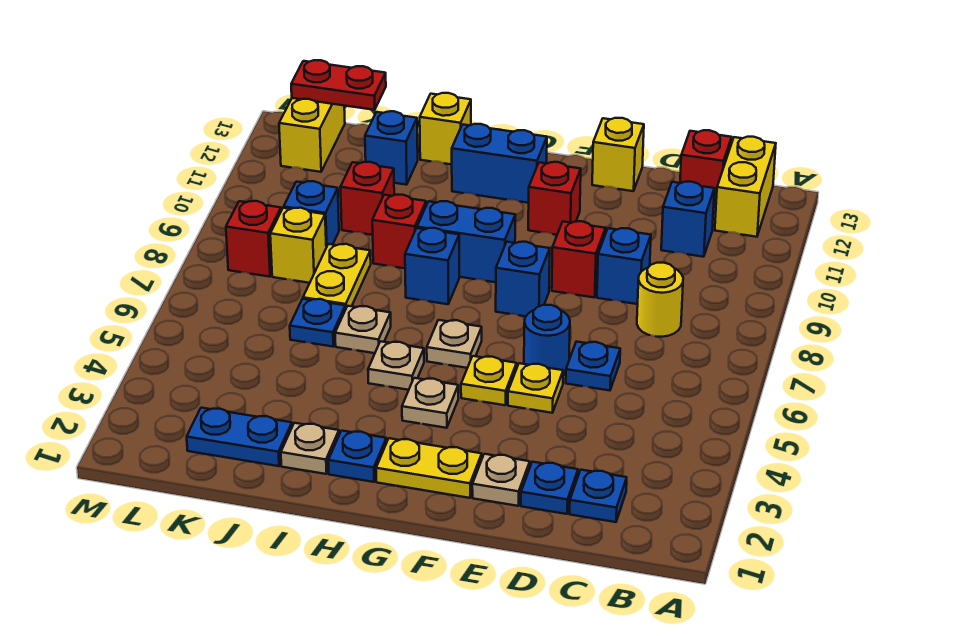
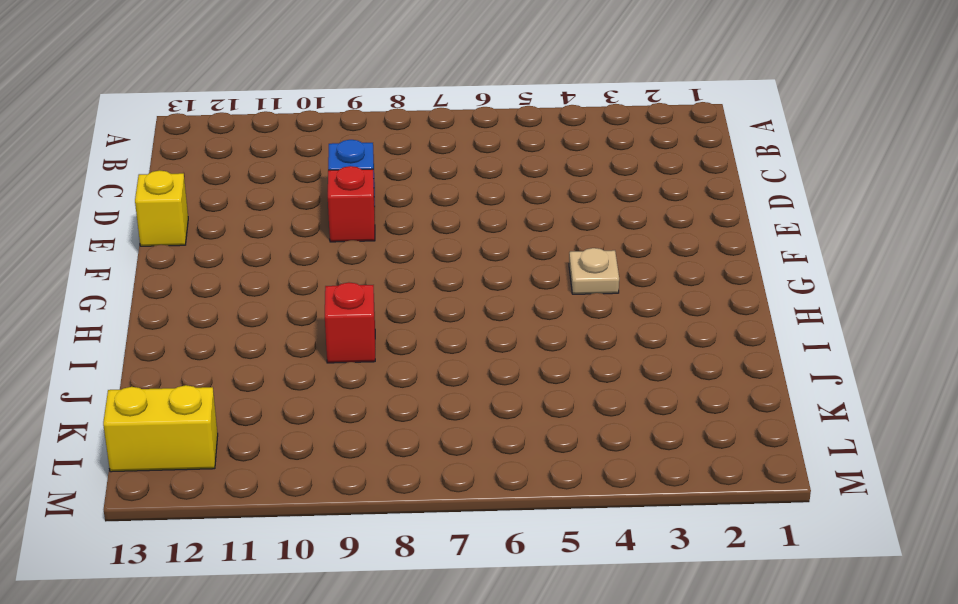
none -> yellow 1x2 brick [715,137,776,237]
none -> blue 1x1 plate [570,470,627,522]
none -> yellow 1x1 round brick [637,263,683,337]
none -> blue 1x1 brick [661,182,714,257]

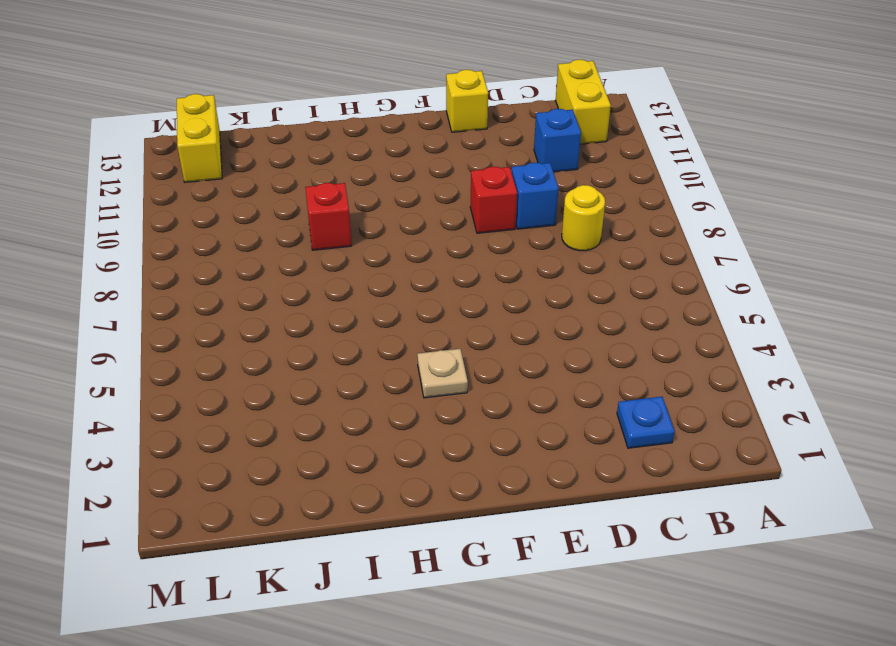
none -> red 1x1 brick [680,130,732,203]
none -> blue 1x1 plate [521,462,578,514]
none -> blue 1x1 plate [566,342,620,391]
none -> tan 1x1 plate [472,454,530,506]

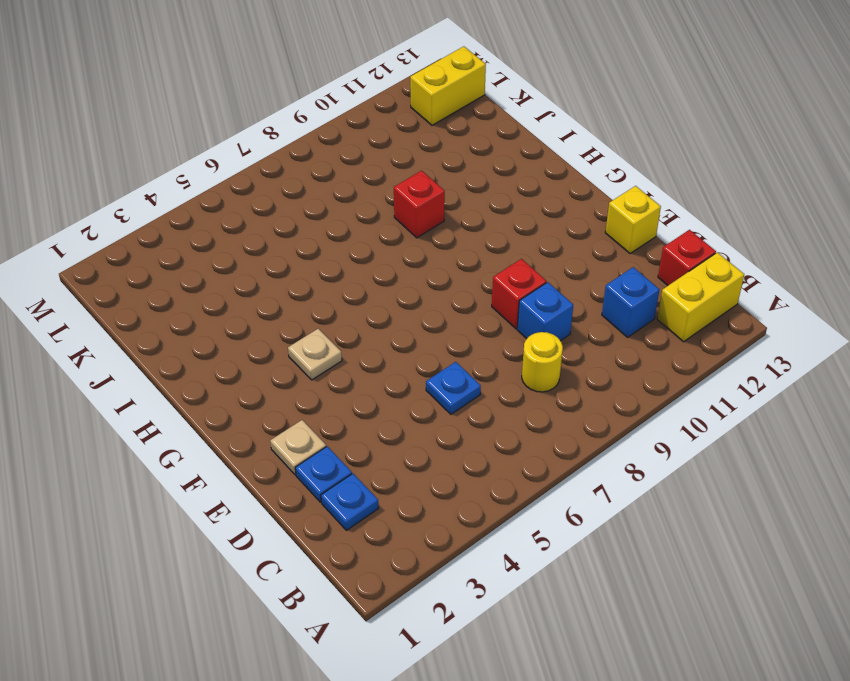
none -> yellow 1x1 plate [508,363,563,413]
none -> blue 1x1 round brick [524,305,570,375]
none -> yellow 1x2 plate [376,438,482,498]
none -> yellow 1x1 plate [461,356,517,405]

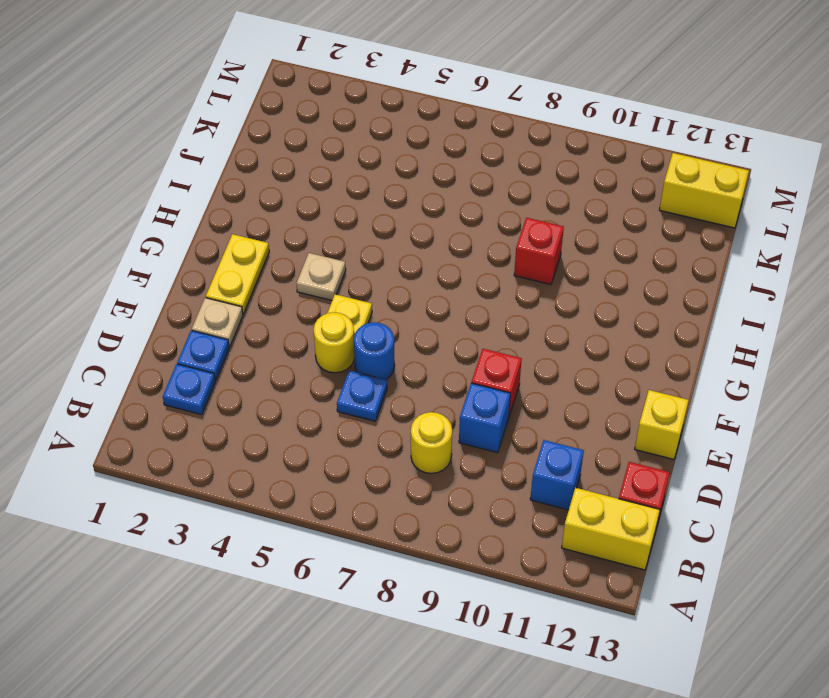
yellow 1x1 round brick [314,312,355,373] -> yellow 1x1 plate [508,363,563,413]
none -> blue 1x1 brick [496,242,550,316]
none -> red 1x1 brick [528,162,581,235]
none -> tan 1x1 plate [427,320,482,368]
none -> blue 1x2 brick [417,201,515,282]

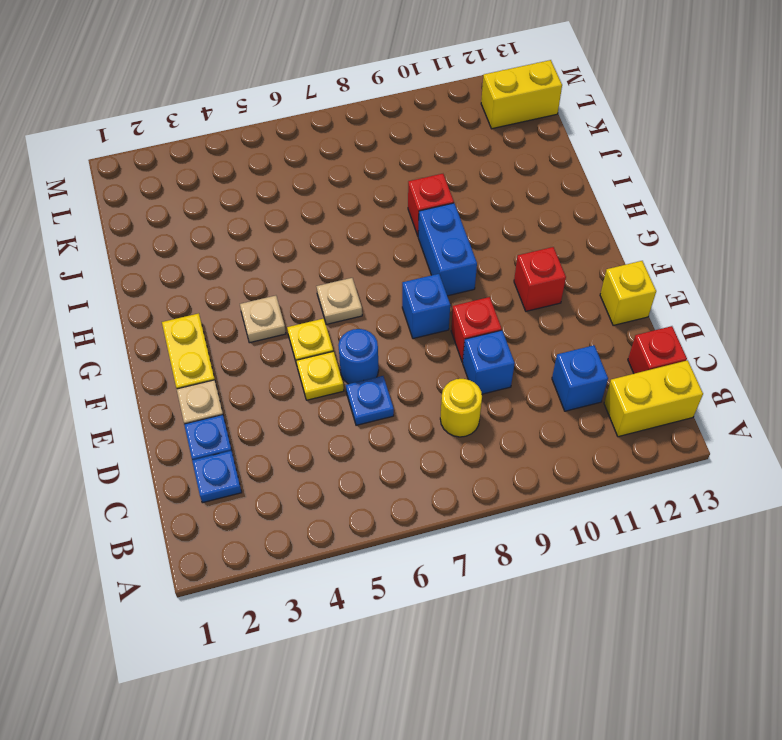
none -> blue 1x2 brick [452,124,547,203]
none -> blue 1x1 plate [328,431,386,482]
none -> tan 1x1 plate [368,341,424,390]
none -> blue 1x1 brick [405,228,459,304]

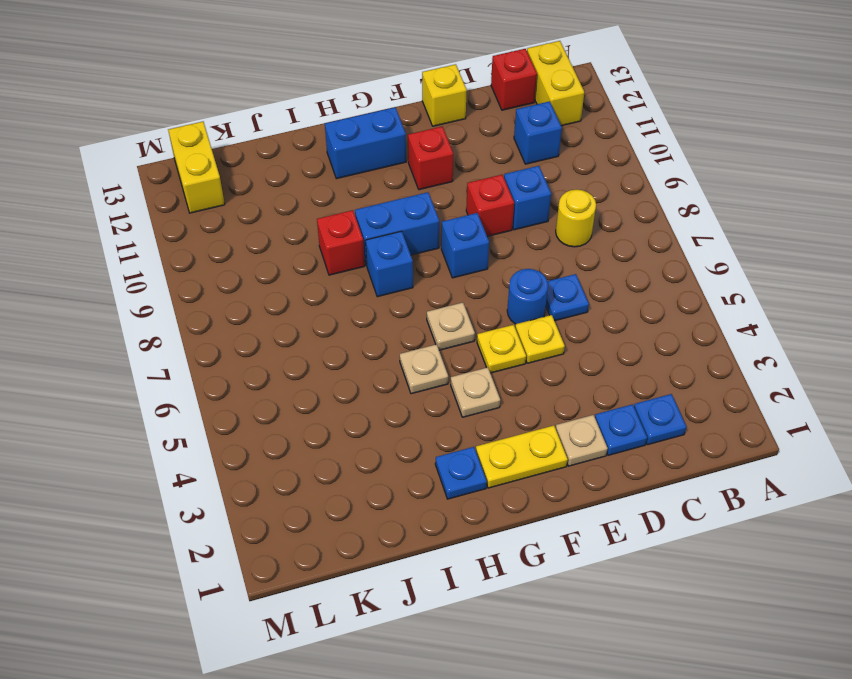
none -> tan 1x1 plate [281,423,339,474]
none -> tan 1x1 plate [335,306,391,353]
none -> yellow 1x1 brick [420,93,471,164]
none -> blue 1x2 plate [187,408,292,466]

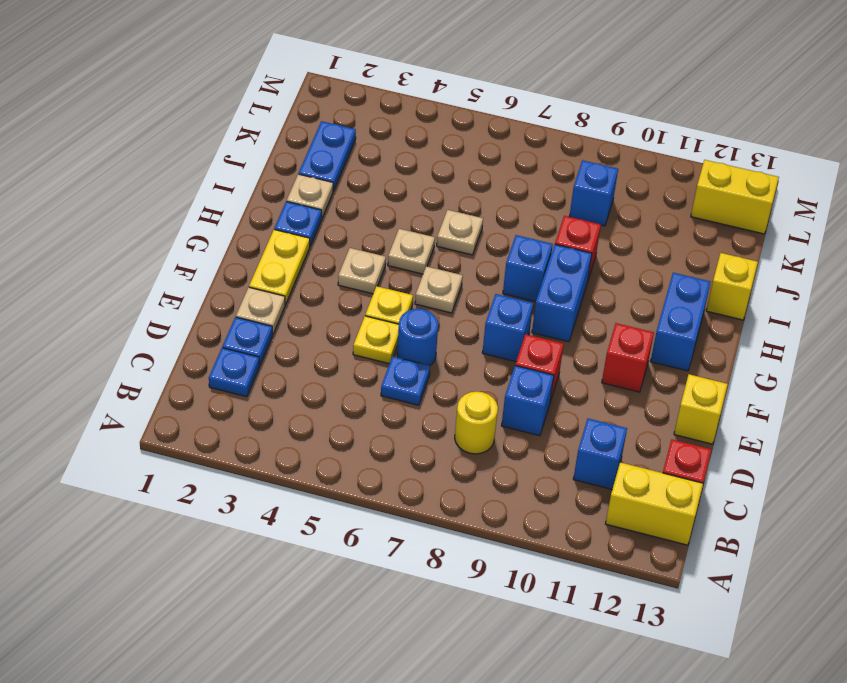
none -> blue 1x1 plate [290,299,345,347]
none -> yellow 1x2 plate [303,244,371,310]
none -> red 1x1 brick [340,162,394,235]
none -> blue 1x1 brick [365,111,418,185]

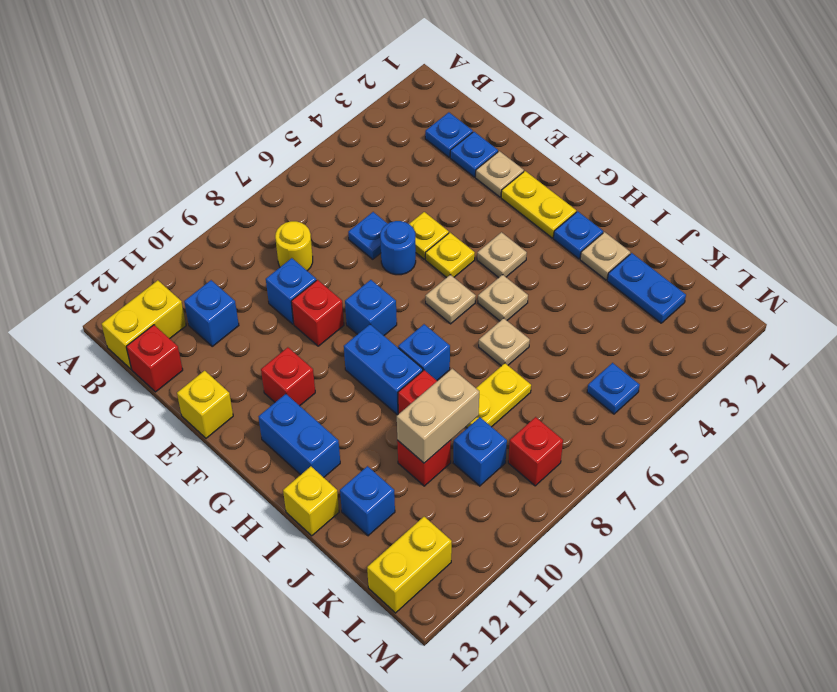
tan 1x2 brick [397,369,479,463] -> none
blue 1x1 plate [587,363,640,414] -> blue 1x1 plate moved to [290,299,345,347]
none -> yellow 1x1 brick [270,208,326,283]
none -> red 1x2 plate [291,60,386,110]

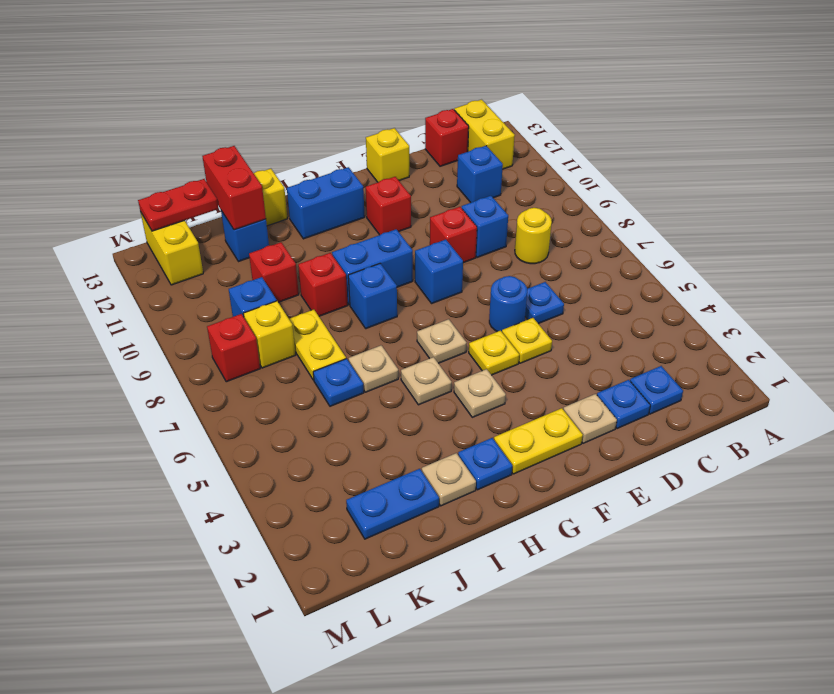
red 1x2 brick [202,146,266,230] -> none

